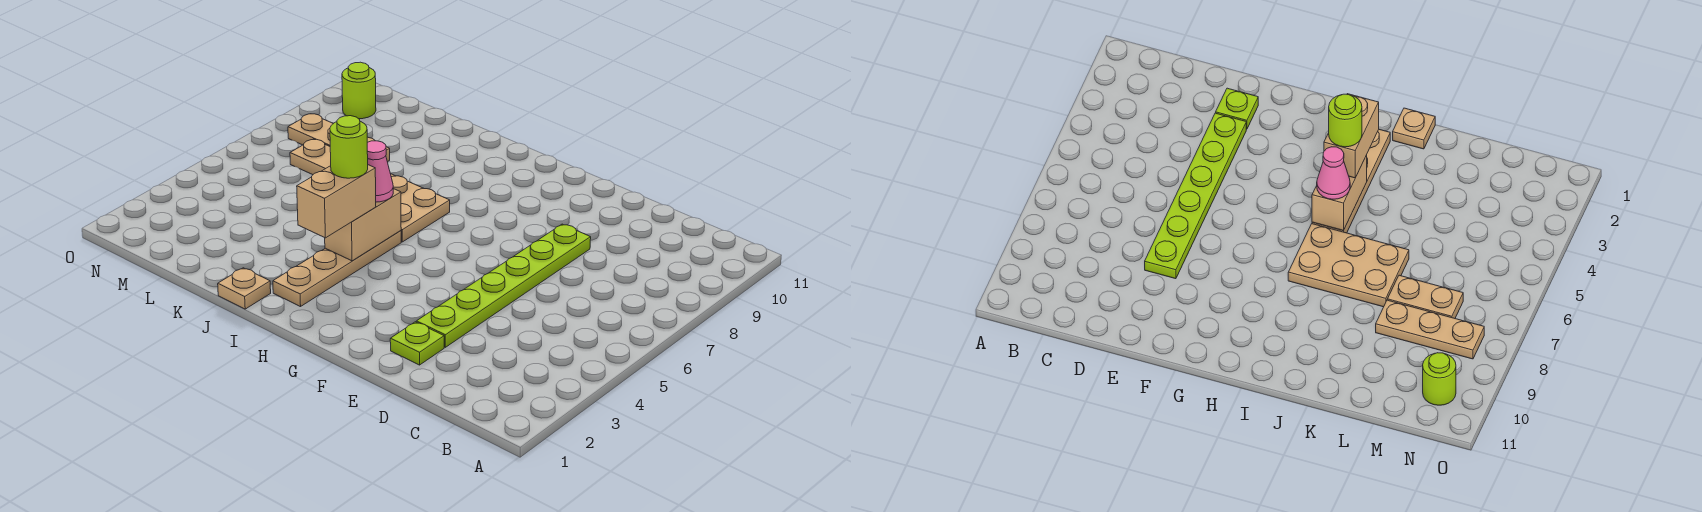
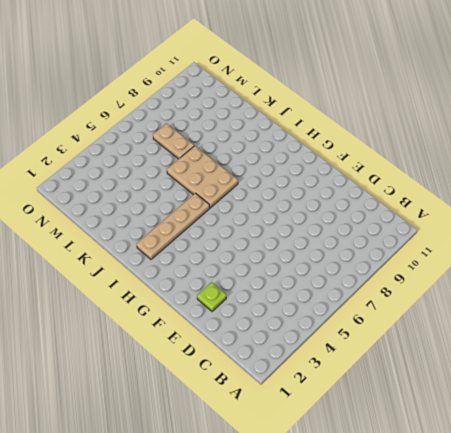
none -> lime 1x6 plate [416,224,591,347]
none -> tan 1x1 plate [218,268,271,309]
none -> tan 1x3 plate [288,114,390,162]

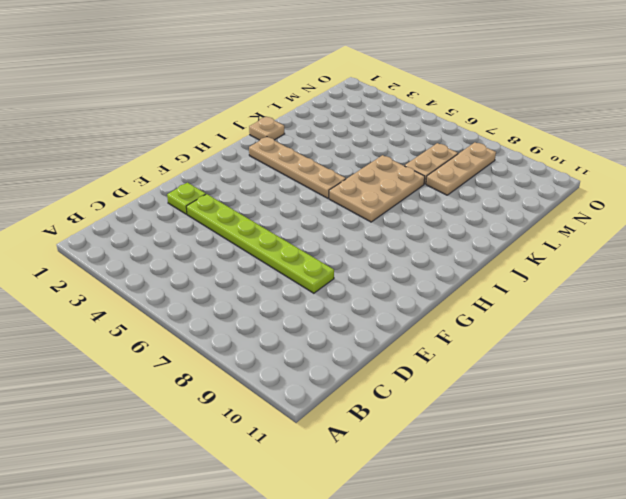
none -> lime 1x1 round brick [342,62,376,119]
none -> tan 1x2 brick [325,189,401,261]
none -> tan 1x2 brick [297,165,376,238]

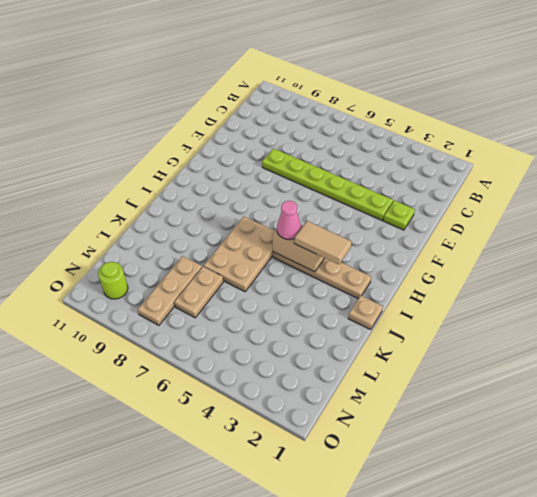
tan 1x2 tile [294,221,352,264] -> tan 1x2 brick [297,165,376,238]
none -> lime 1x1 round brick [330,116,368,178]

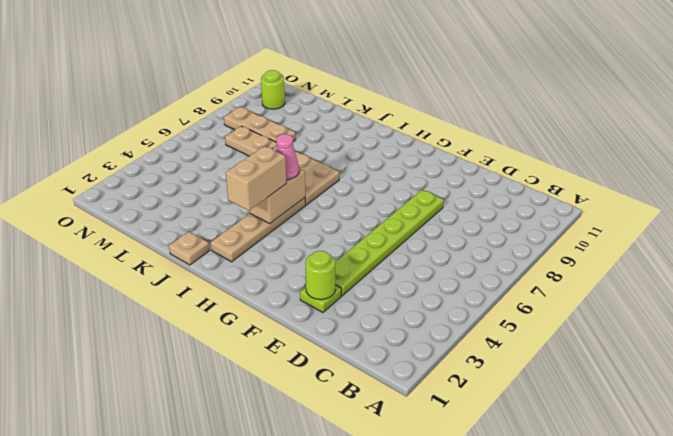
lime 1x1 round brick [305,251,335,300] -> lime 1x1 round brick moved to [330,116,368,178]

